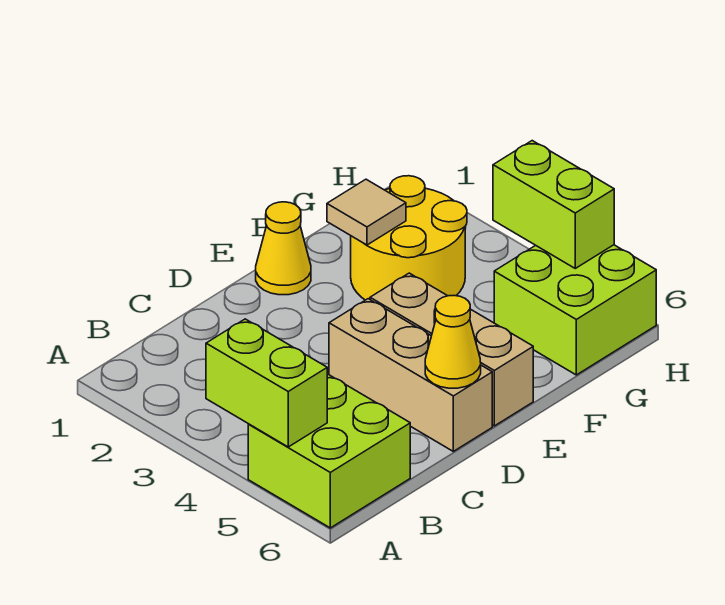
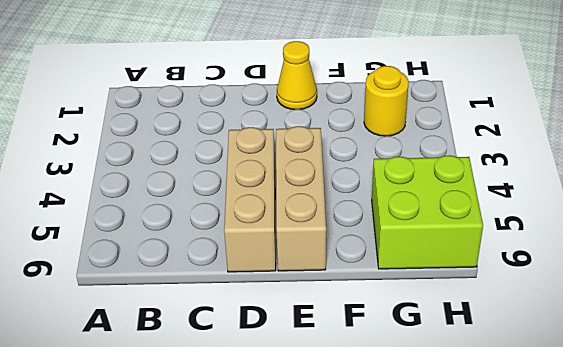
yellow 1x1 round brick [364,66,409,136] -> yellow 2x2 round brick [351,176,467,300]
none -> lime 2x2 brick [248,375,410,528]
none -> lime 1x2 brick [206,319,327,447]

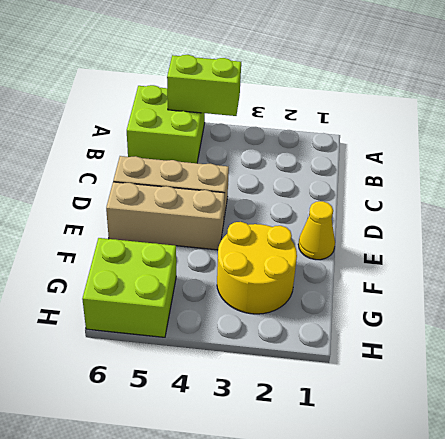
none -> yellow 1x1 cone [425,296,481,388]
none -> tan 1x1 tile [327,179,406,245]

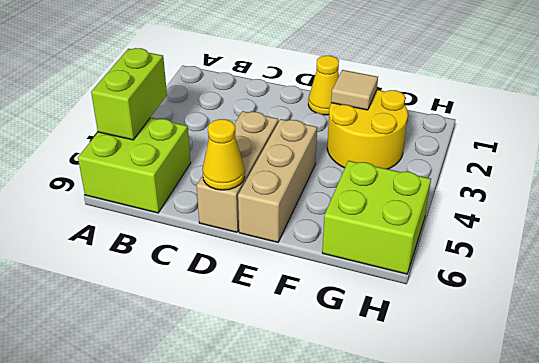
none -> lime 1x2 brick [493,141,614,268]

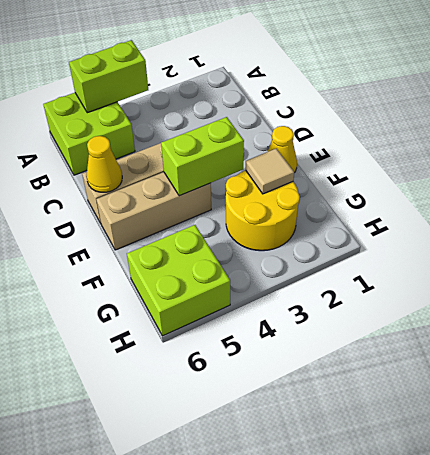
lime 1x2 brick [161,117,244,196] -> lime 1x2 brick moved to [493,141,614,268]

